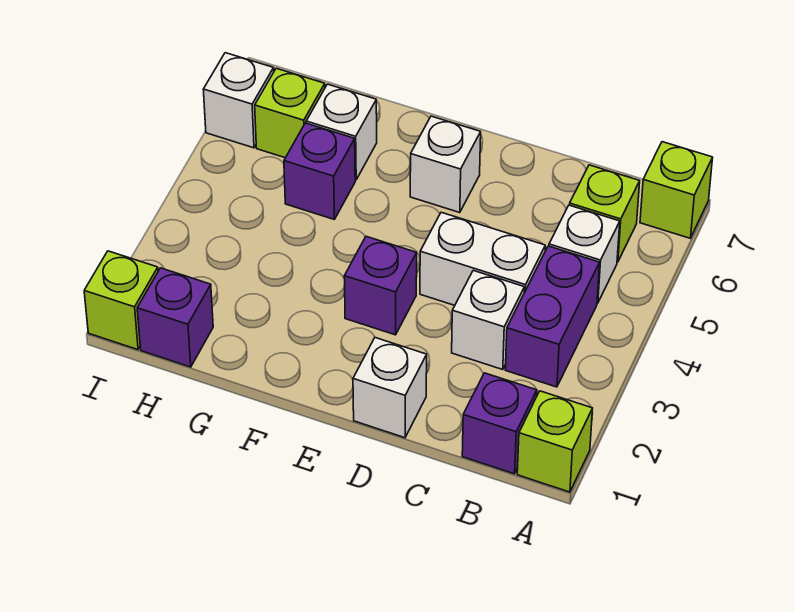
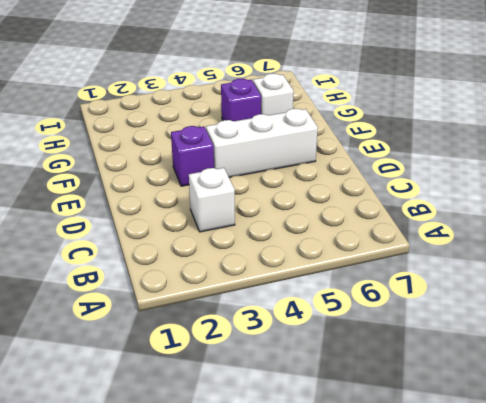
white 1x3 brick [206,109,318,177] -> white 1x1 brick [410,116,481,213]
none -> lime 1x1 brick [517,391,593,492]
none -> lime 1x1 brick [640,142,713,238]
none -> purple 1x1 brick [462,373,537,474]

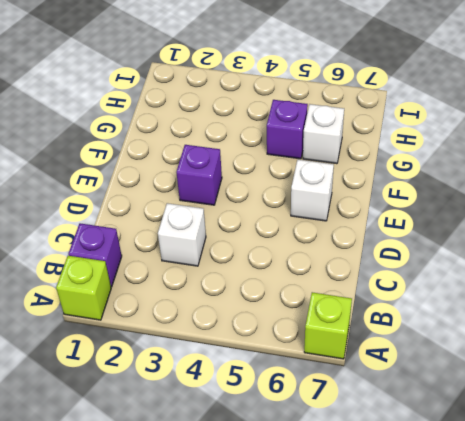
none -> purple 1x2 brick [505,246,600,387]
none -> white 1x1 brick [549,205,620,303]
none -> lime 1x1 brick [570,165,640,262]

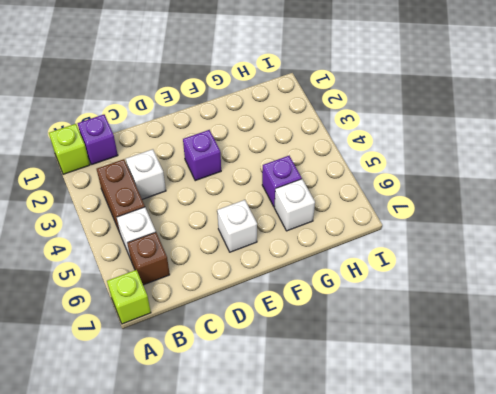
brown 1x2 brick [97,159,145,233] -> purple 1x2 brick [505,246,600,387]
brown 1x1 brick [127,232,170,285] -> lime 1x1 brick [570,165,640,262]
none -> white 1x2 brick [420,212,545,305]
none -> white 1x1 brick [353,338,427,438]
none -> purple 1x1 brick [137,268,213,367]

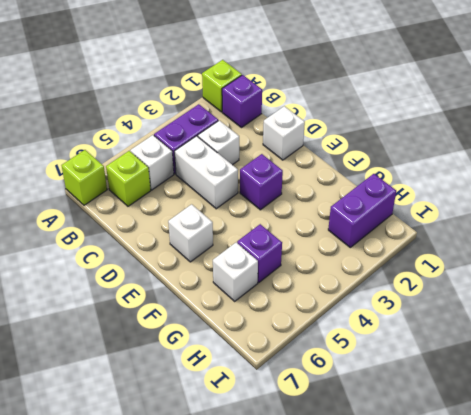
purple 1x2 brick [328,174,396,247] -> purple 1x1 brick [137,268,213,367]
none -> lime 1x1 brick [255,68,325,158]
none -> lime 1x1 brick [84,251,158,350]
none -> white 1x1 brick [203,53,274,148]

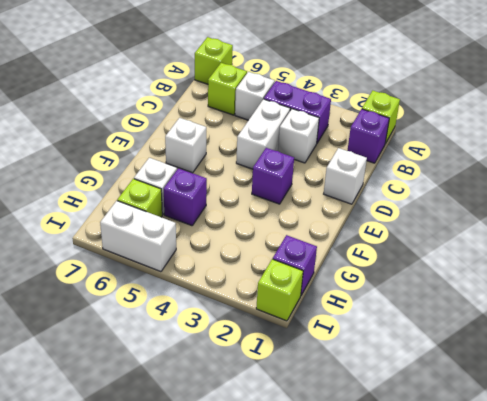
white 1x2 brick [100,201,176,272] -> white 1x1 brick [203,53,274,148]

